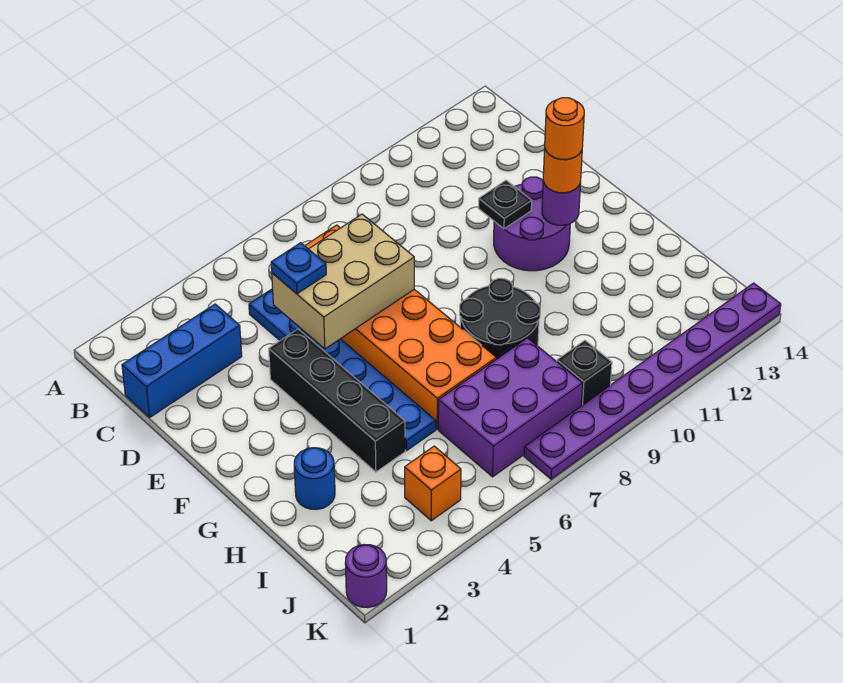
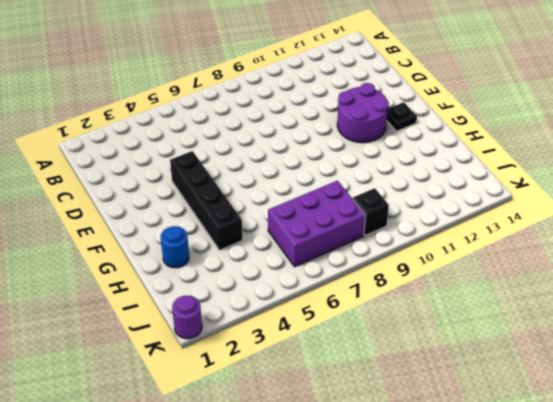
black 1x1 plate [387,102,417,131] -> black 1x1 plate moved to [479,180,532,229]
none -> blue 1x3 brick [122,304,242,417]
none -> blue 1x6 plate [249,289,436,450]
none -> orange 2x6 brick [305,225,496,429]

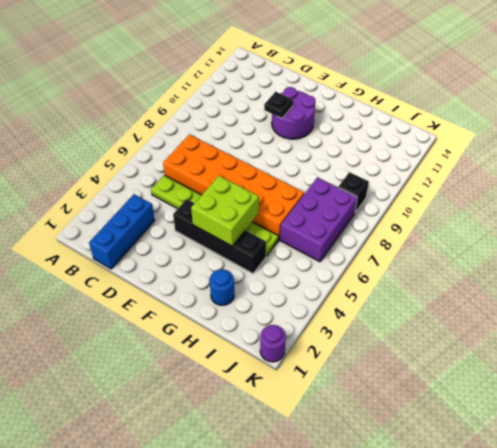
lime 1x6 plate [151,175,279,256] -> blue 1x6 plate [249,289,436,450]
lime 2x2 brick [191,176,259,246] -> none
none -> black 2x2 round brick [459,278,540,359]
none -> orange 1x1 brick [405,446,461,521]
none -> purple 1x8 plate [524,283,781,479]

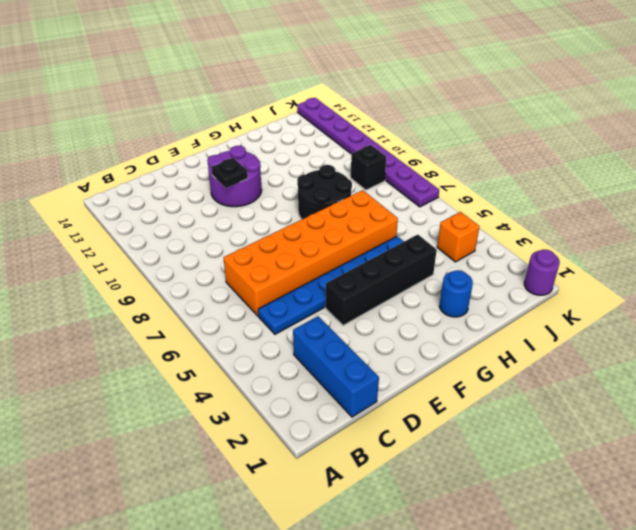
none -> purple 2x3 brick [438,338,582,477]
none -> tan 2x3 brick [272,214,414,349]
none -> purple 1x1 round brick [542,182,581,225]

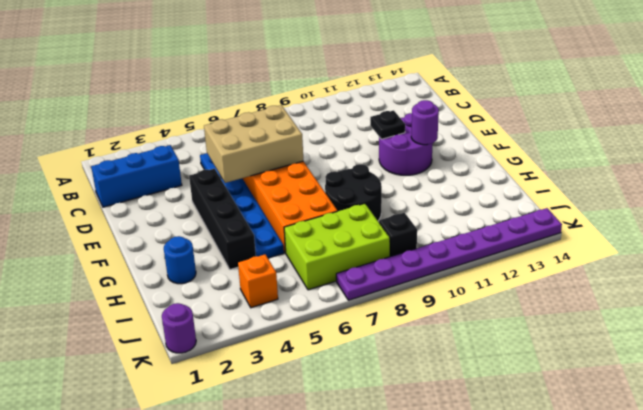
lime 2x3 brick [284,203,390,290] -> purple 2x3 brick [438,338,582,477]
none -> blue 1x1 plate [271,243,326,294]
none -> orange 1x1 round brick [543,150,582,193]
none -> orange 1x1 round brick [545,98,584,160]

